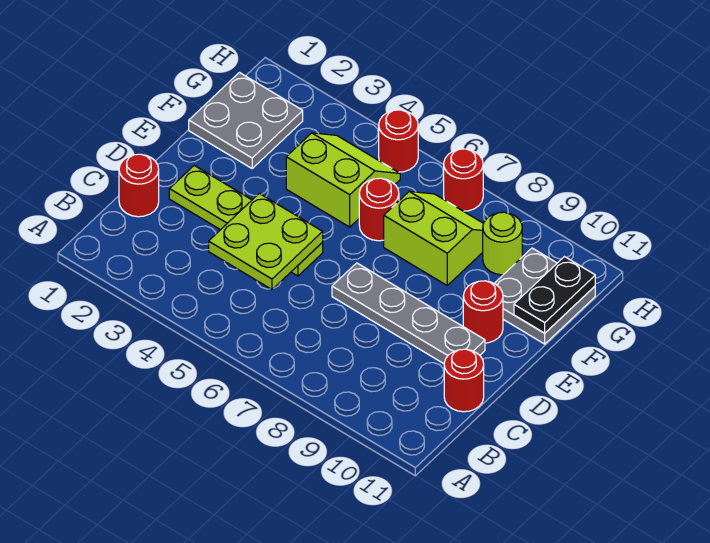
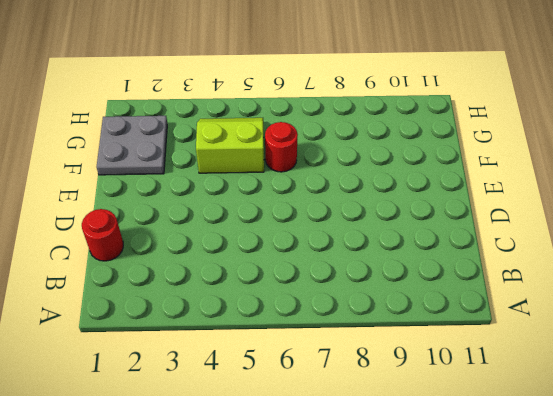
none -> red 1x1 round brick [444,349,484,412]
none -> lime 1x4 plate [169,166,323,276]
none -> grey 1x4 plate [332,263,485,364]

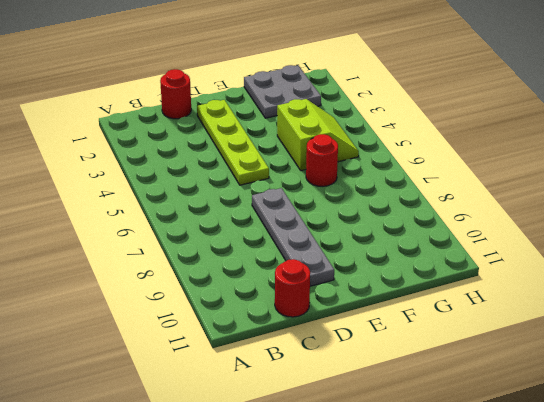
none -> red 1x1 round brick [463,281,503,343]
none -> lime 2x2 slope [384,191,484,285]
none -> grey 2x2 plate [494,248,595,344]

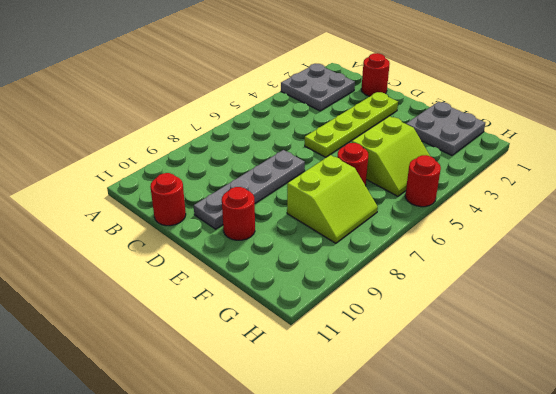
grey 2x2 plate [281,64,355,111] -> grey 2x2 plate moved to [494,248,595,344]
none -> lime 1x1 round brick [483,212,522,275]
none -> red 1x1 round brick [444,149,483,211]
none -> lime 2x2 plate [209,194,323,289]

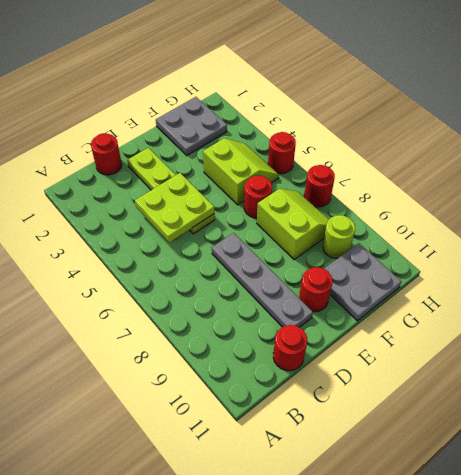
none -> black 1x2 plate [514,257,595,333]

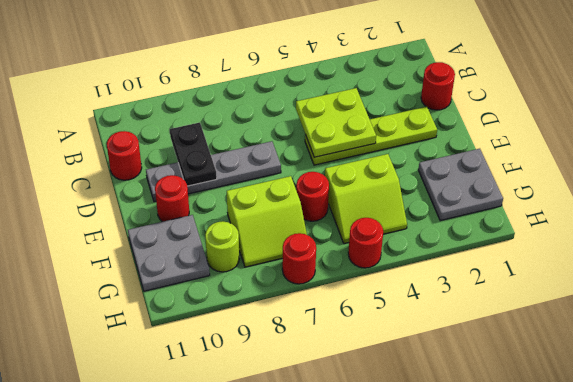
black 1x2 plate [170,122,217,186] -> black 1x2 plate moved to [514,257,595,333]

